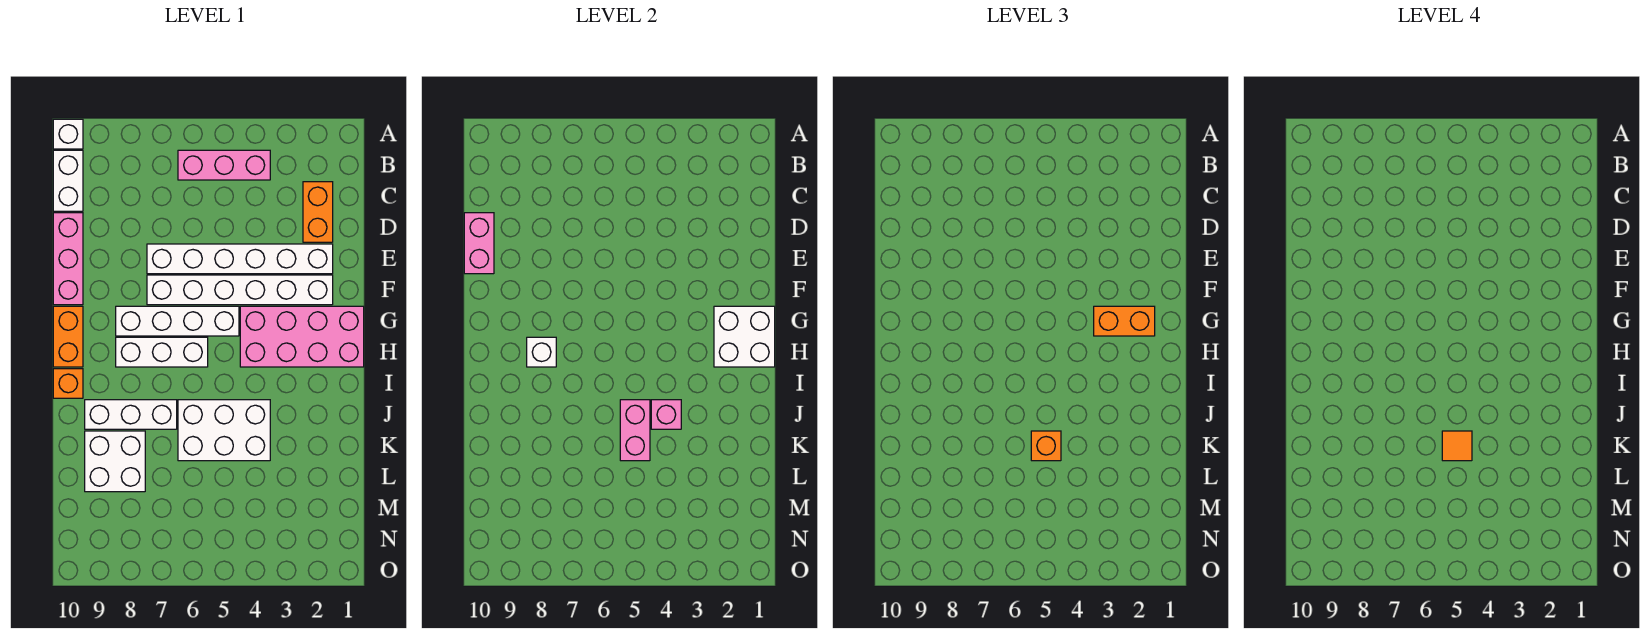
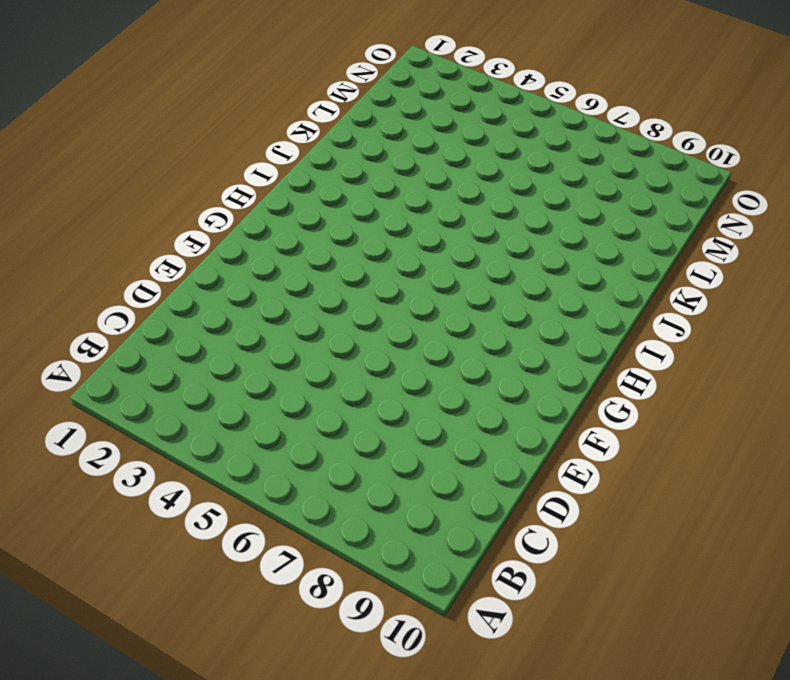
none -> white 1x1 brick [53,119,83,149]
none -> pink 1x3 brick [178,150,270,180]
none -> white 1x2 brick [53,150,83,211]

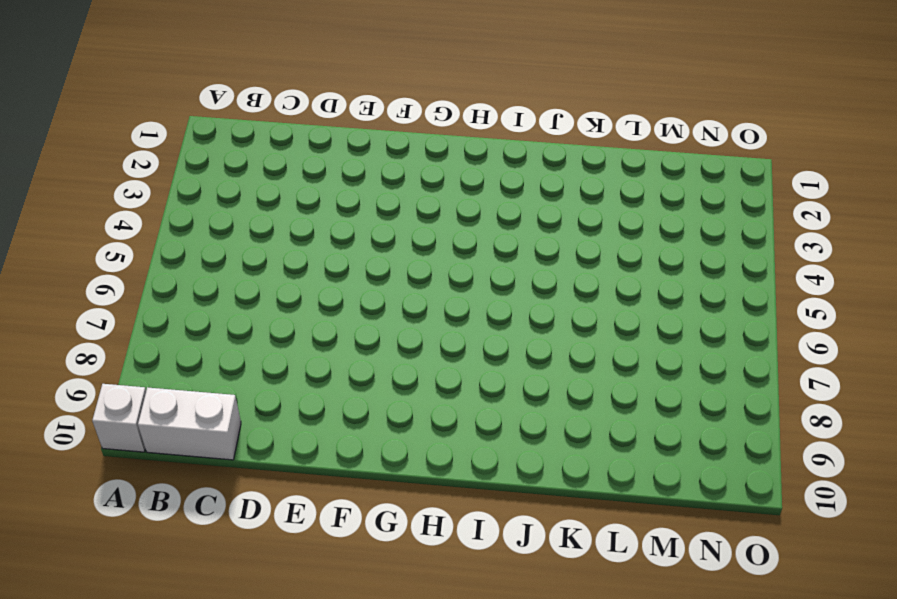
none -> pink 1x3 brick [178,150,270,180]
none -> orange 1x2 brick [303,182,333,242]
none -> pink 1x3 brick [53,213,83,305]

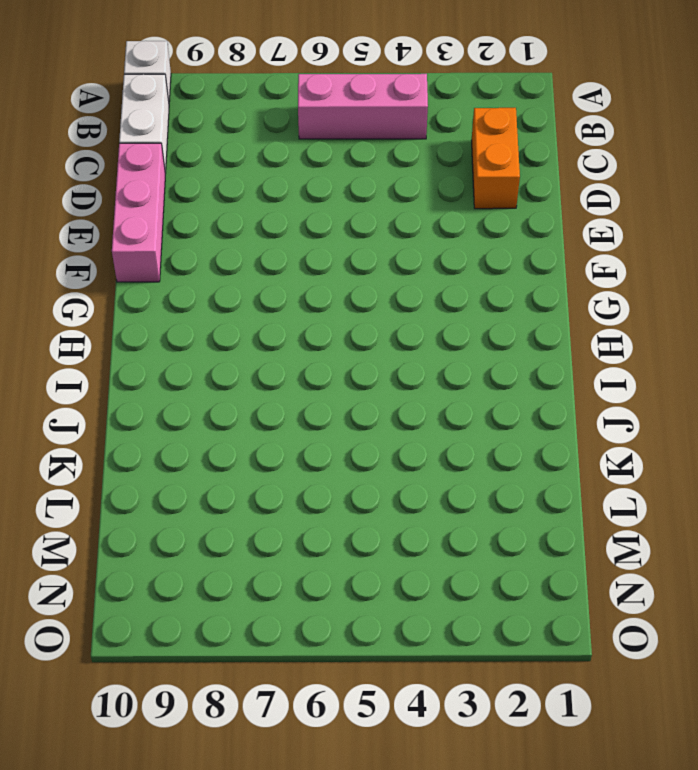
none -> white 1x6 brick [147,244,333,274]
none -> white 1x6 brick [147,275,333,305]
none -> pink 2x4 brick [240,306,364,367]

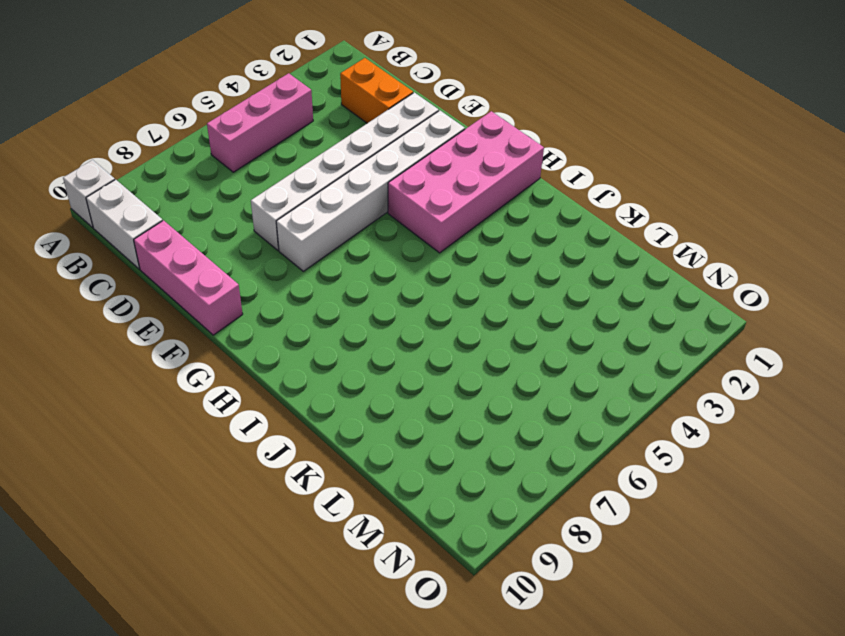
none -> white 1x4 brick [116,306,239,336]
none -> orange 1x2 brick [53,306,83,367]
none -> white 1x3 brick [116,337,208,367]

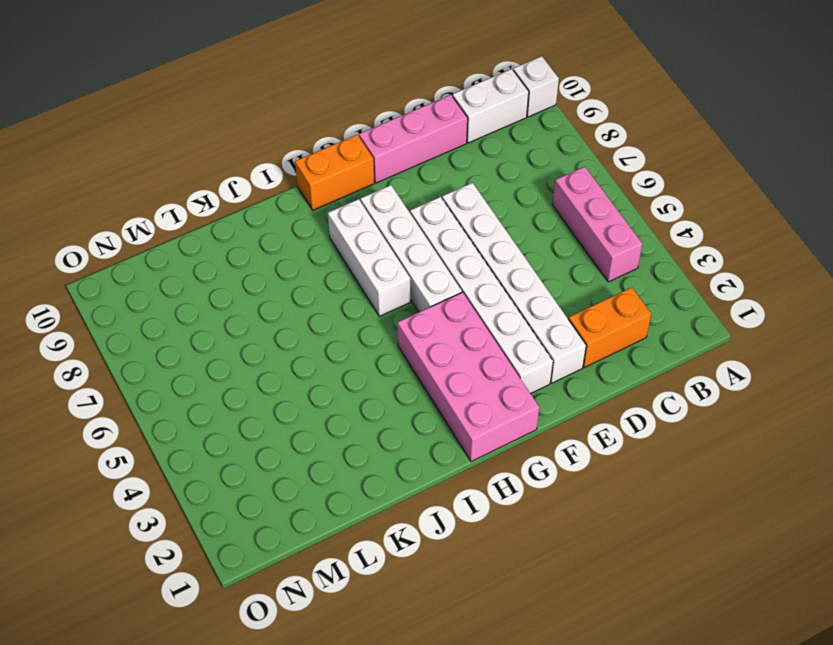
none -> orange 1x1 brick [53,369,83,398]
none -> white 2x3 brick [178,400,270,461]
none -> white 1x3 brick [85,400,177,429]

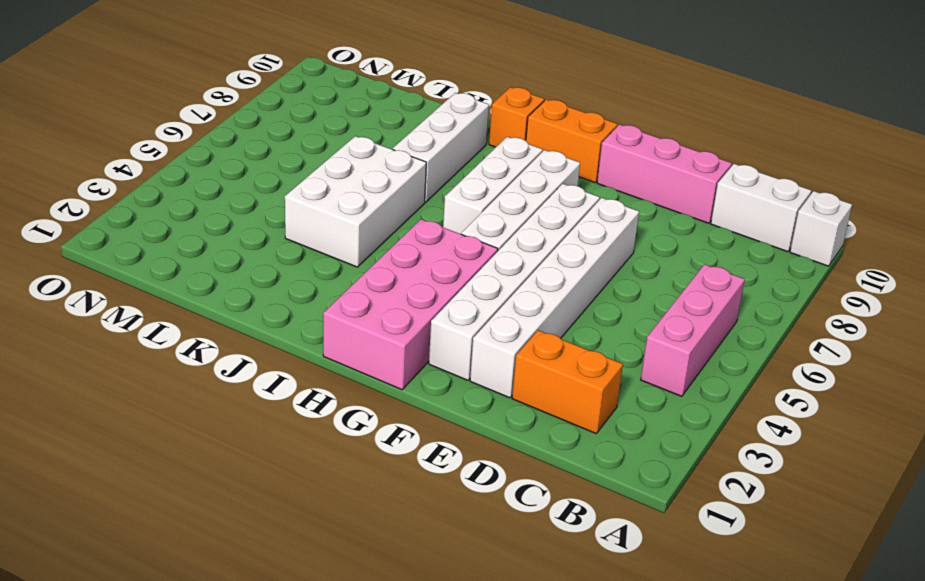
none -> white 2x2 brick [85,431,145,492]
none -> pink 1x2 brick [464,213,494,274]
none -> white 2x2 brick [714,306,775,367]

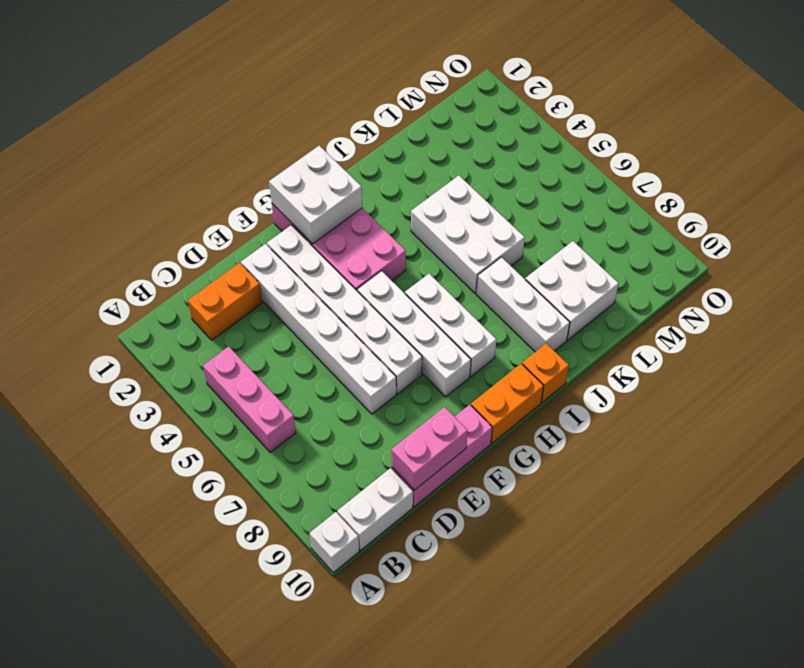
none -> white 1x1 brick [527,337,556,367]
none -> pink 1x1 brick [651,400,681,429]
none -> pink 1x2 brick [620,400,650,461]

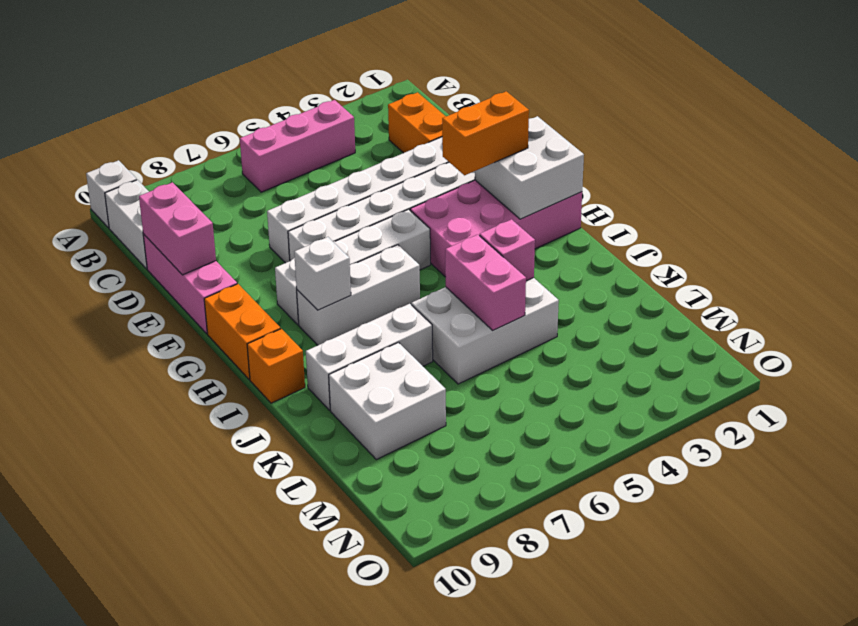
none -> orange 1x1 brick [1031,431,1061,461]
none -> orange 1x1 tile [1442,431,1472,461]

